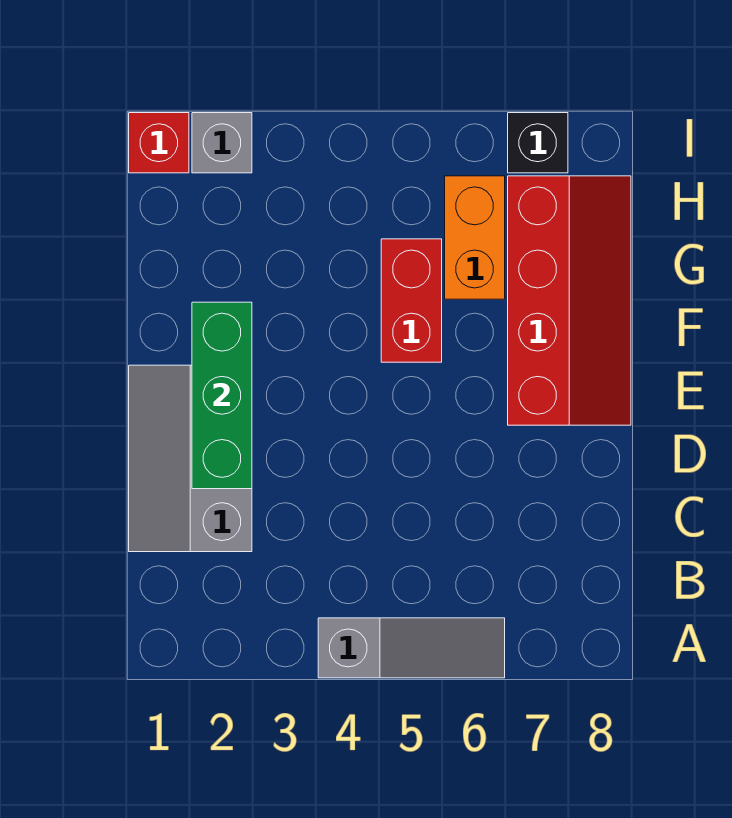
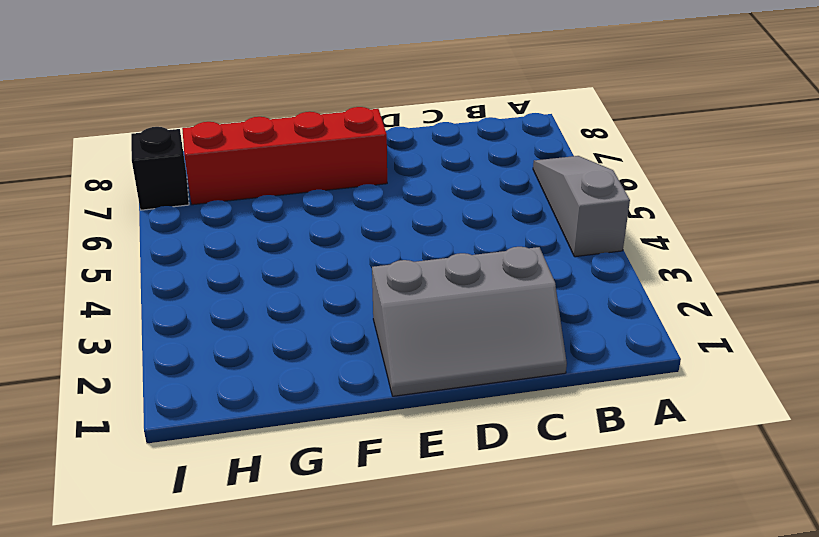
none -> red 1x2 brick [381,239,442,362]
none -> orange 1x2 brick [445,176,505,299]

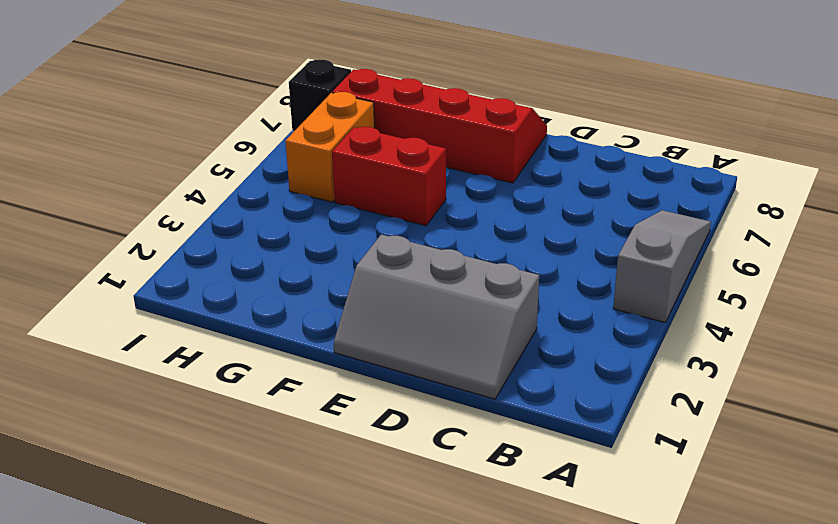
orange 1x2 brick [285,92,375,202] -> orange 1x2 brick turned to [445,176,505,299]
none -> red 1x1 brick [129,113,189,173]
none -> grey 1x1 brick [192,113,252,173]

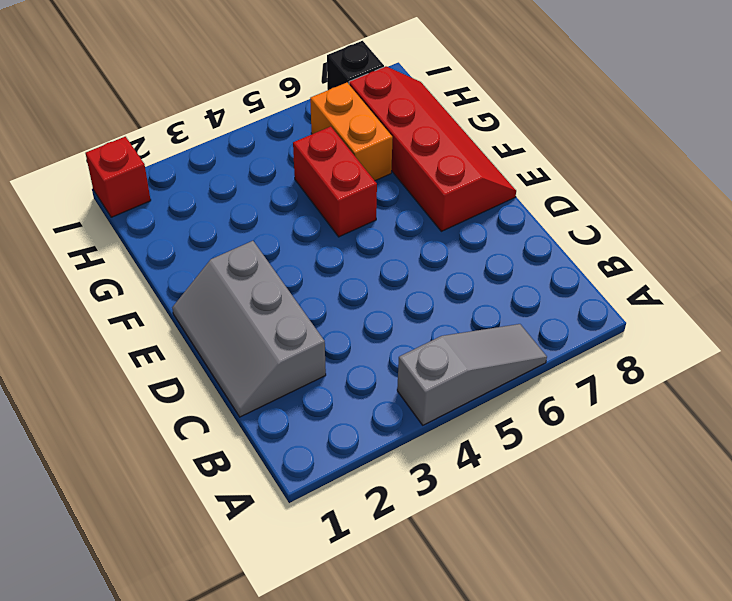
none -> grey 1x1 brick [192,113,252,173]
none -> green 1x3 brick [192,302,252,489]

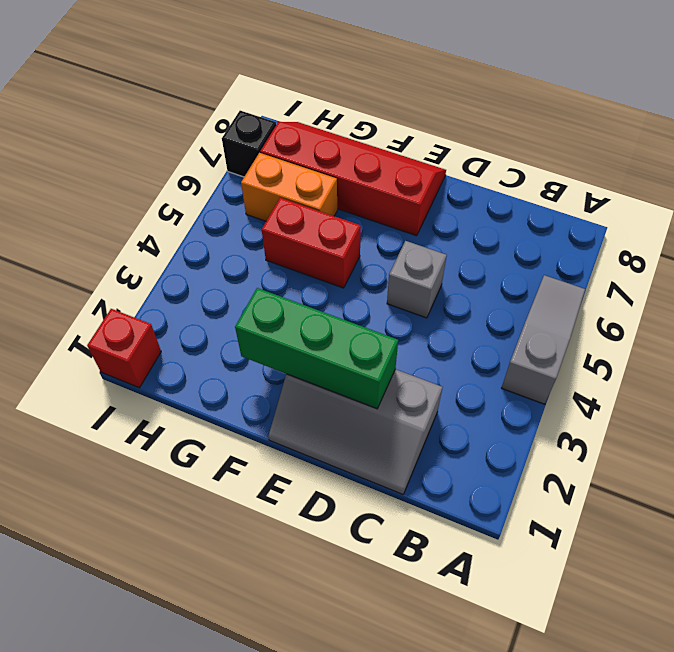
grey 1x1 brick [387,241,447,318] -> grey 1x1 brick moved to [192,113,252,173]

